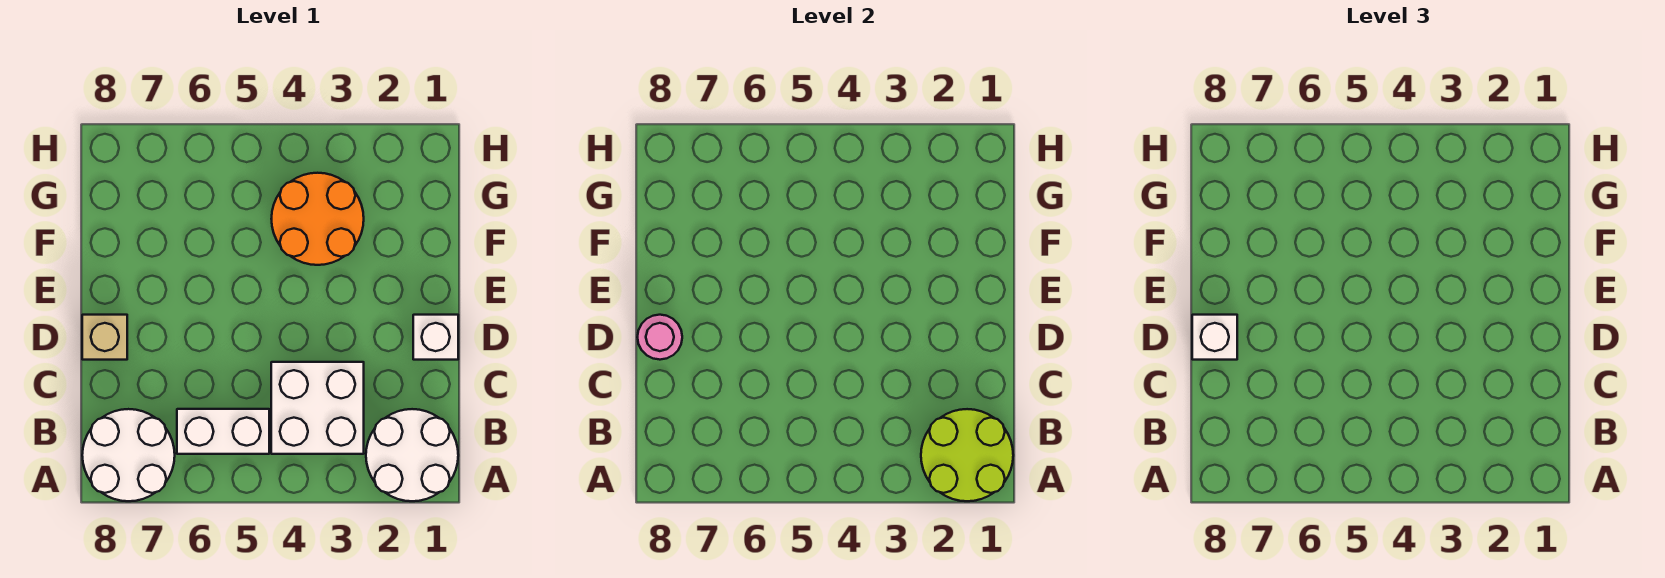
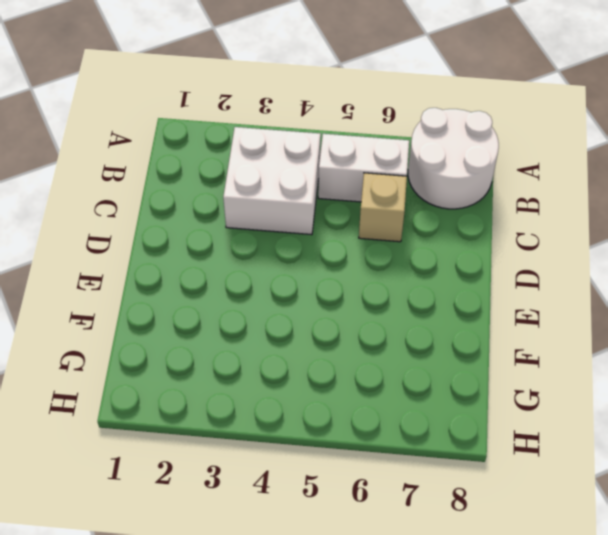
tan 1x1 brick [359,173,407,242] -> tan 1x1 brick moved to [82,315,127,360]
none -> white 2x2 round brick [366,409,458,501]
none -> white 1x1 brick [413,315,458,360]

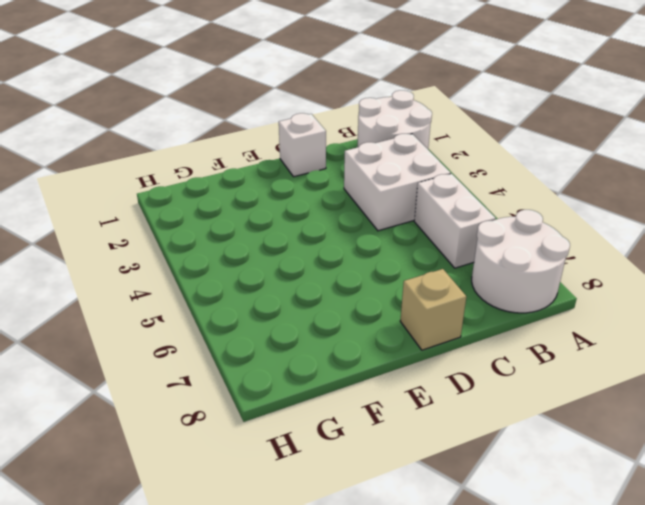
none -> orange 2x2 round brick [271,173,364,265]
none -> lime 2x2 round brick [921,409,1013,501]

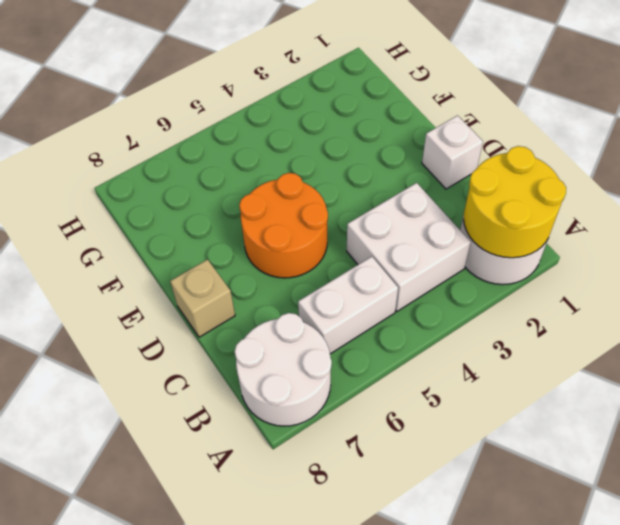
yellow 2x2 round brick [464,146,566,258] -> lime 2x2 round brick [921,409,1013,501]
orange 2x2 round brick [239,173,328,278] -> orange 2x2 round brick moved to [271,173,364,265]
none -> pink 1x1 round brick [637,315,682,360]
none -> white 1x1 brick [1192,315,1237,360]

